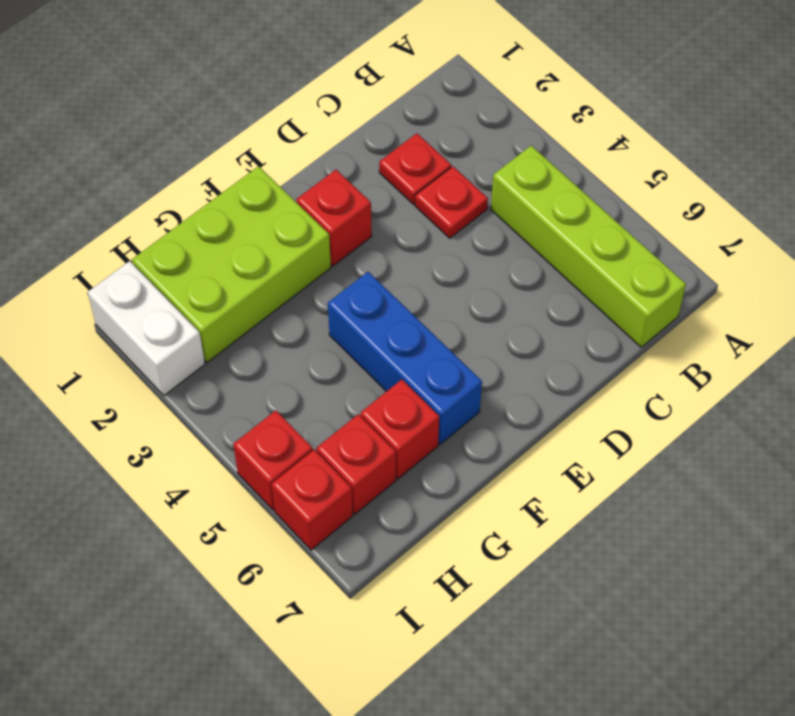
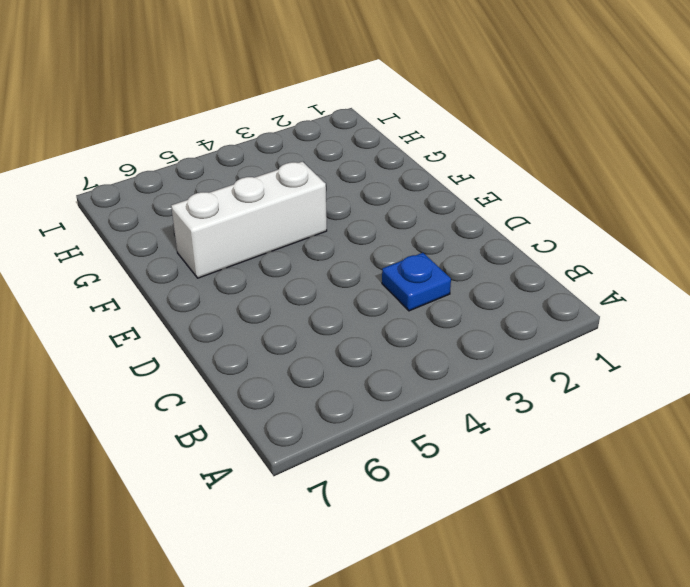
blue 1x1 plate [382,253,451,311] -> red 1x1 plate [415,167,488,238]
white 1x3 brick [171,162,327,278] -> blue 1x3 brick [328,272,482,444]
none -> lime 1x4 brick [491,146,686,347]
none -> red 1x1 plate [379,133,451,204]

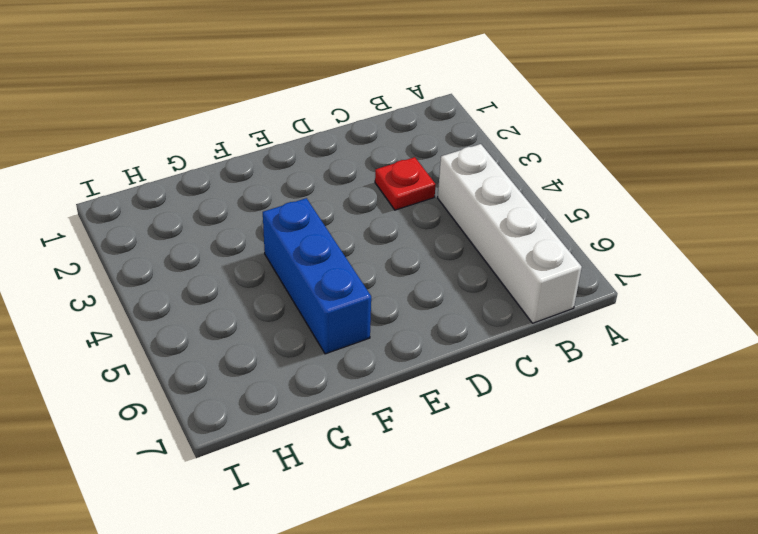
white 1x4 brick [438,144,582,323] -> lime 1x4 brick [491,146,686,347]
none -> red 1x1 plate [379,133,451,204]
none -> red 1x1 brick [296,170,372,266]

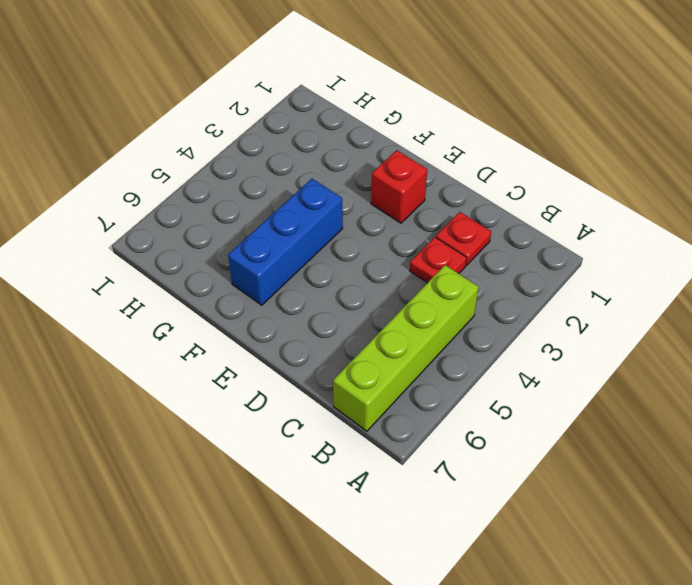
none -> lime 2x3 brick [132,166,331,362]
none -> red 1x1 brick [361,380,439,479]

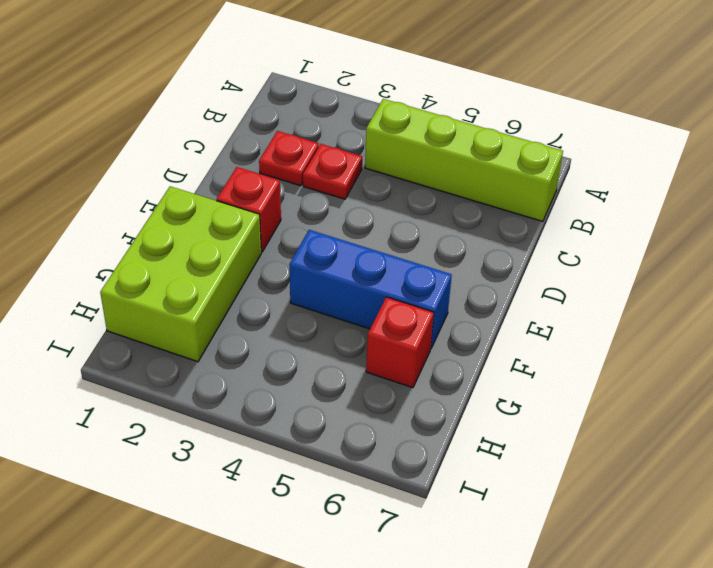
none -> red 1x1 brick [316,414,396,514]
none -> white 1x2 brick [87,261,205,396]

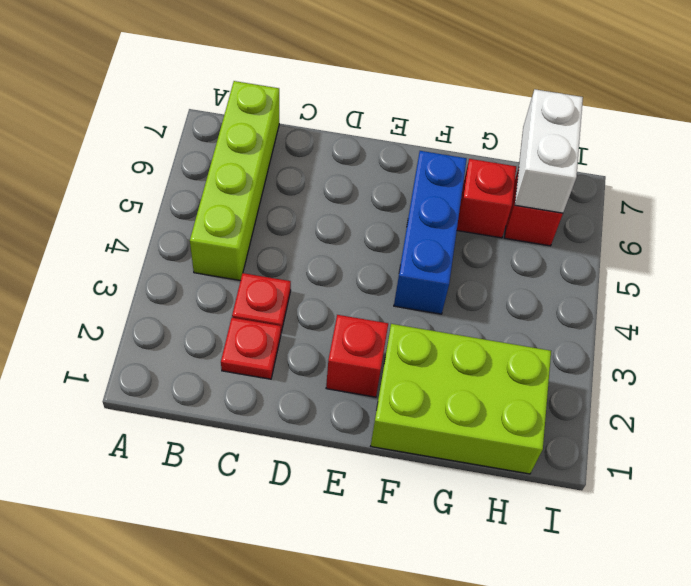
white 1x2 brick [515,89,583,213] -> white 1x2 brick moved to [87,261,205,396]
none -> red 1x1 brick [233,411,313,510]
none -> red 1x1 brick [272,450,353,550]

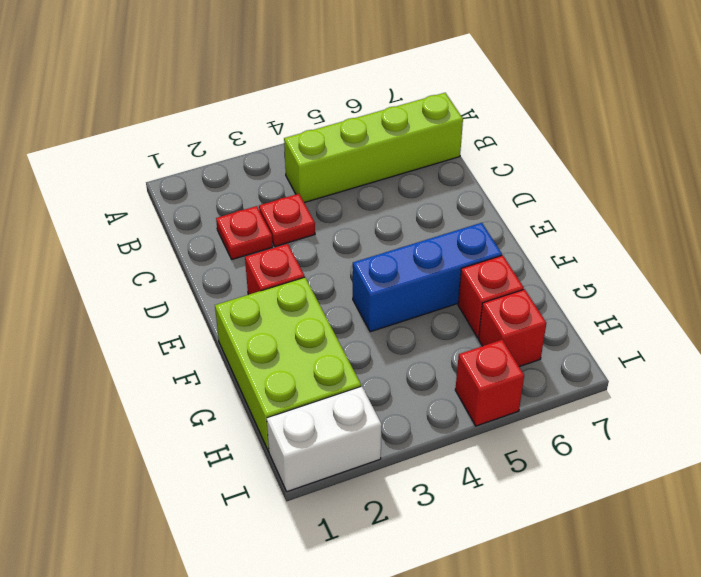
none -> red 1x1 brick [272,450,353,550]

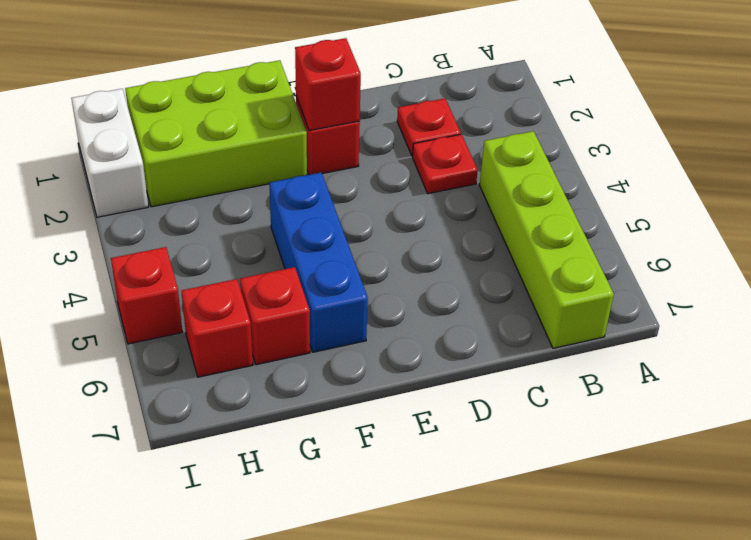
red 1x1 brick [295,38,361,131] -> red 1x1 brick moved to [272,450,353,550]

